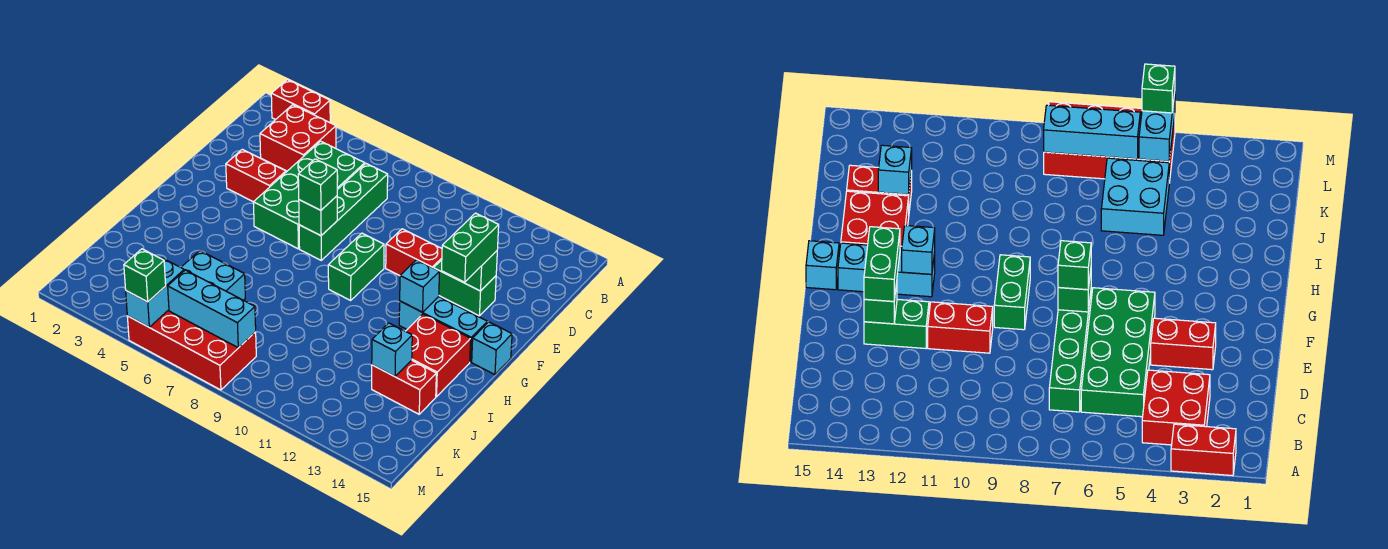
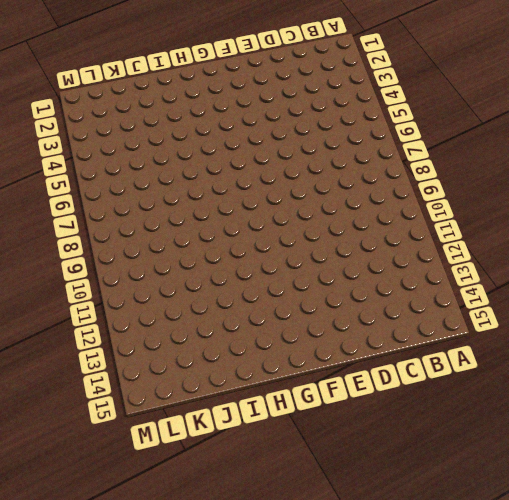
none -> red 1x2 brick [271,80,330,123]
none -> red 2x2 brick [260,105,336,171]
none -> green 2x4 brick [253,141,365,249]

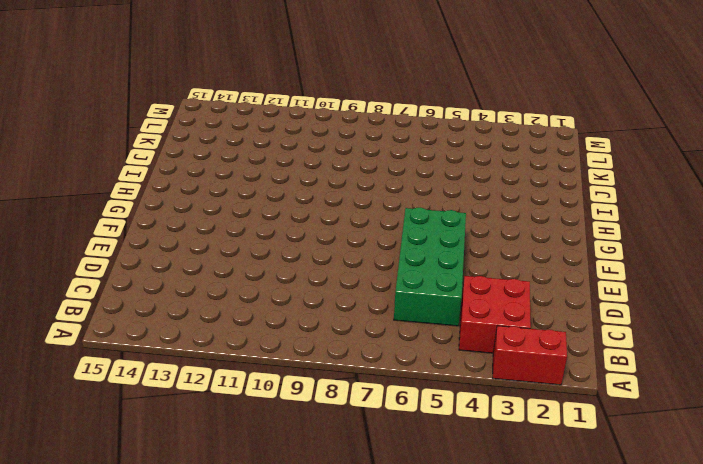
none -> green 1x4 brick [299,164,388,260]
none -> red 1x2 brick [226,149,286,202]
none -> red 1x2 brick [386,229,442,276]

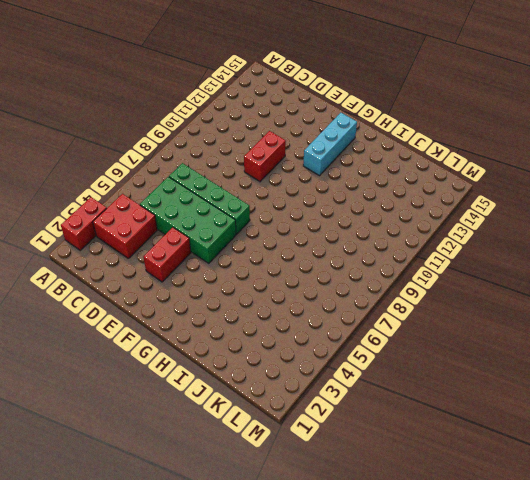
none -> green 1x2 brick [434,260,496,316]
none -> green 1x2 brick [328,233,384,300]
none -> cyan 1x1 brick [472,322,512,375]

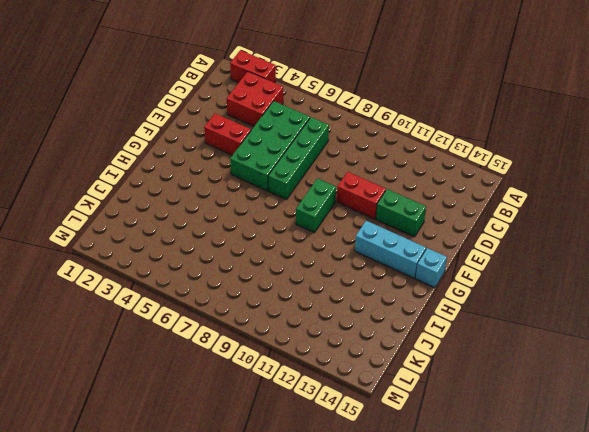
none -> red 2x2 brick [406,314,471,397]
none -> cyan 2x2 brick [181,251,245,300]
none -> red 1x2 brick [372,360,436,414]

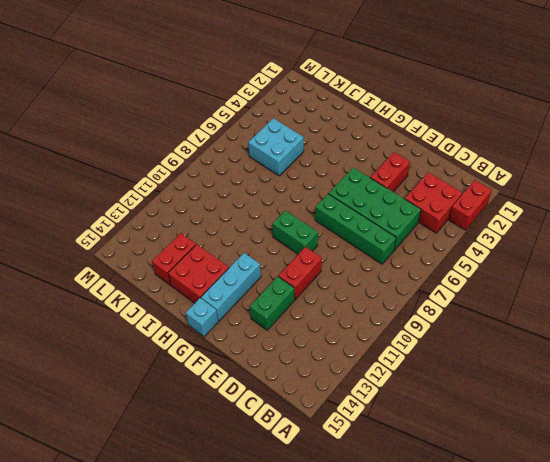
none -> red 2x4 brick [127,310,256,390]
none -> green 1x1 brick [458,251,497,291]
none -> green 1x1 brick [299,196,337,236]

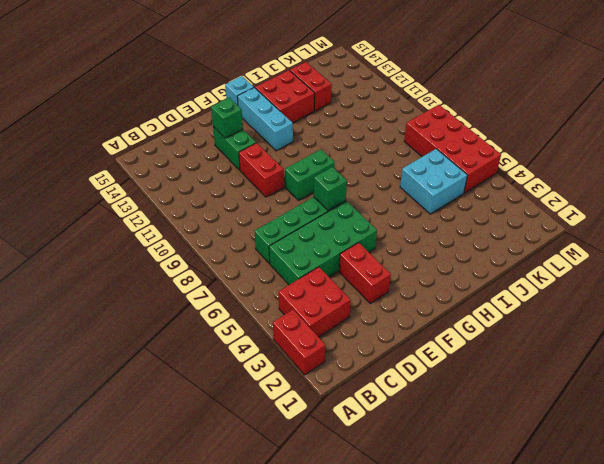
none -> cyan 1x1 brick [400,260,439,312]
none -> cyan 1x1 brick [372,323,412,377]
none -> cyan 1x2 brick [126,258,184,327]

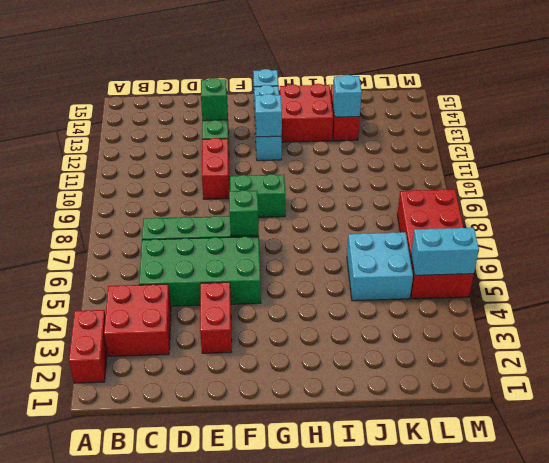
none -> cyan 1x3 brick [168,270,256,348]
none -> green 1x2 brick [442,213,499,282]
none -> green 1x1 brick [298,159,337,210]

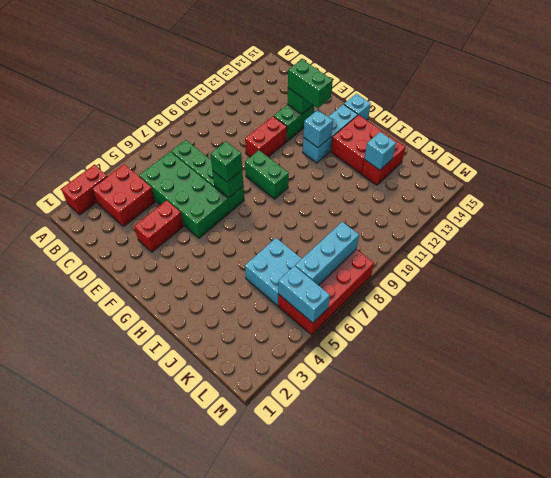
none -> green 1x1 brick [124,249,166,302]

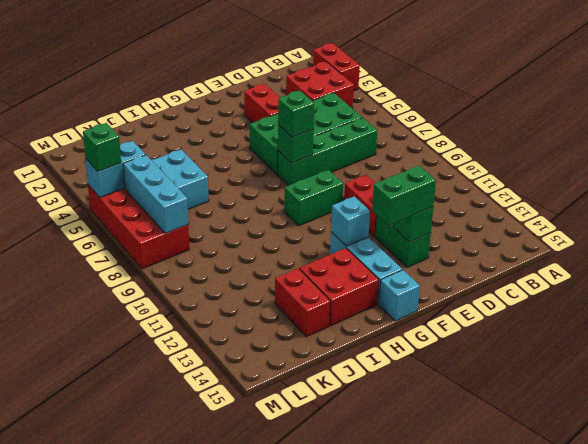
none -> cyan 1x1 brick [372,323,412,377]

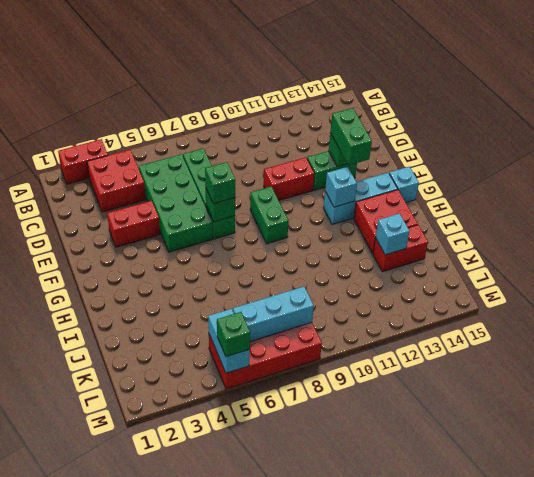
none -> cyan 2x2 brick [181,251,245,300]

